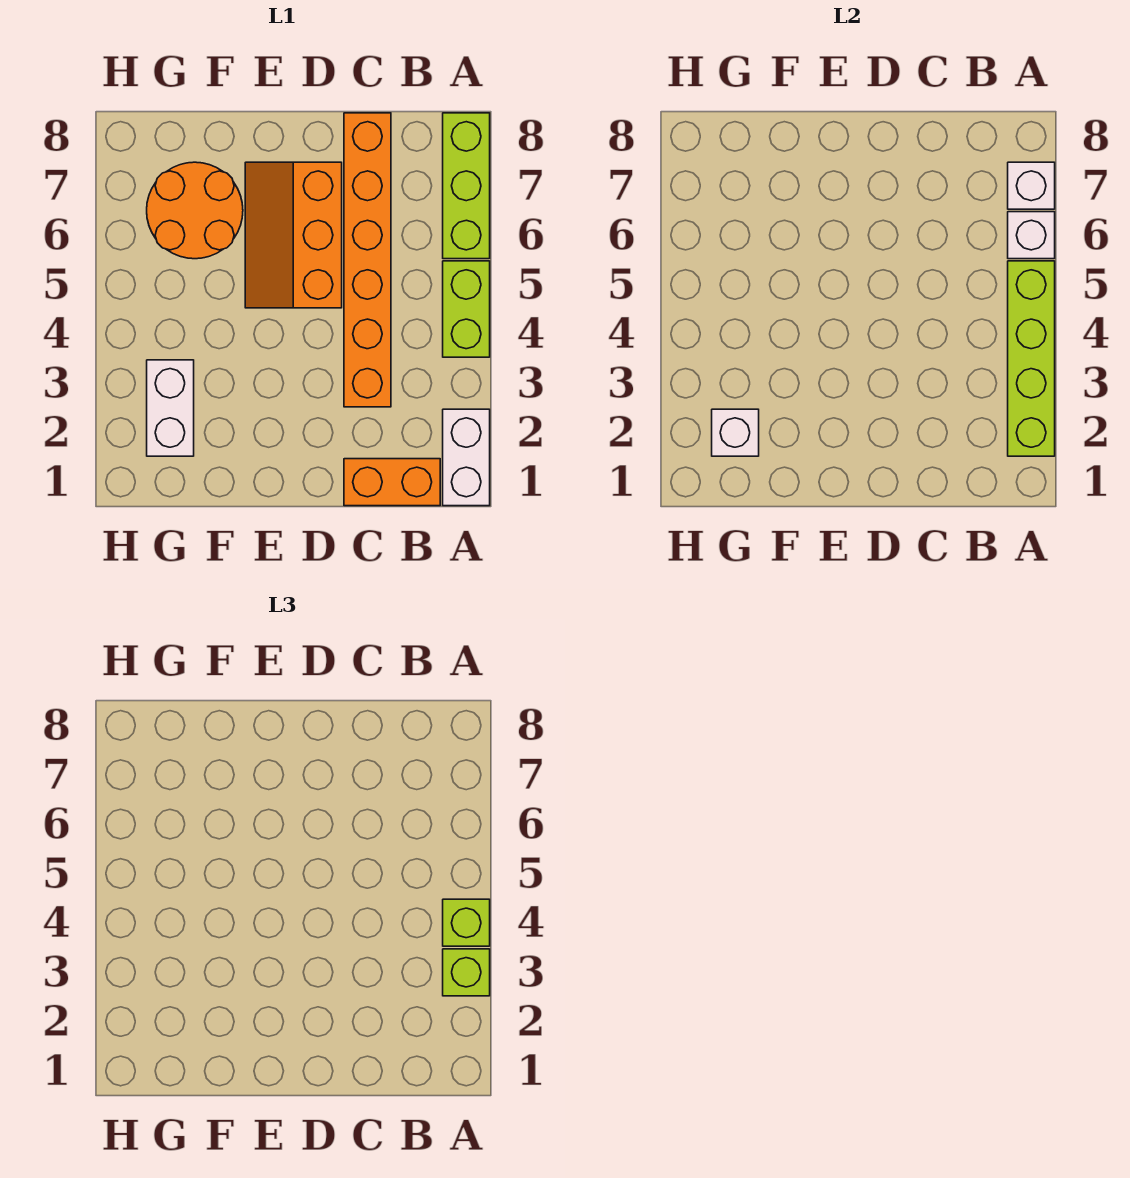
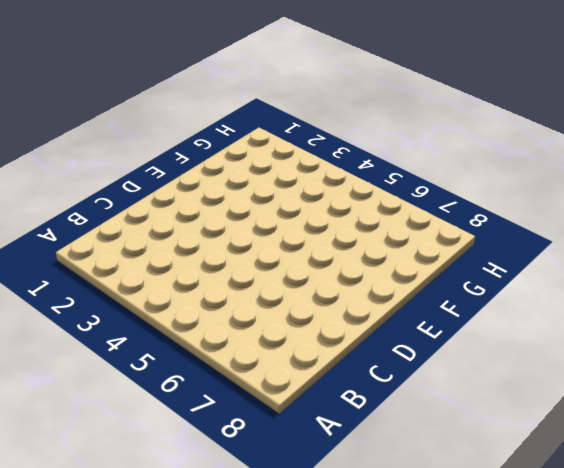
none -> white 1x2 brick [443,409,490,506]
none -> lime 1x2 brick [443,261,490,357]
none -> lime 1x3 brick [443,113,490,259]

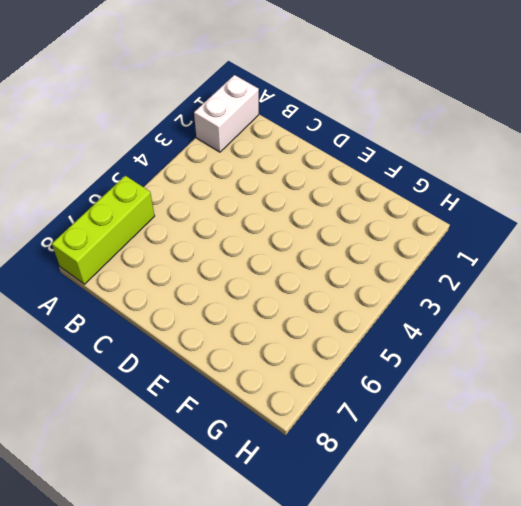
none -> lime 1x2 brick [443,261,490,357]
none -> orange 1x2 brick [344,459,440,506]
none -> orange 1x6 brick [344,113,391,407]

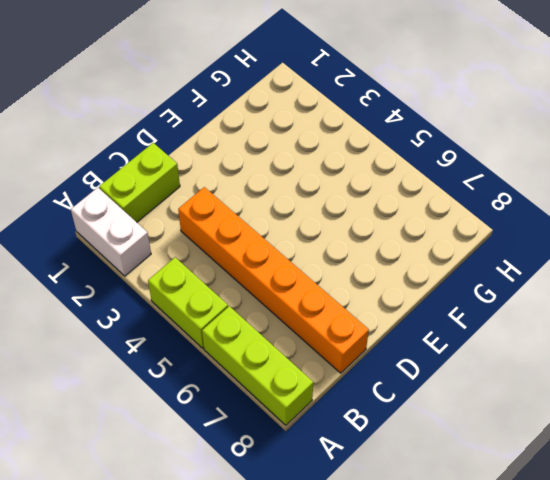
lime 1x2 brick [99,143,180,222] -> orange 1x2 brick [344,459,440,506]
none -> orange 2x3 slope [245,162,342,308]
none -> orange 2x2 round brick [147,162,243,259]
none -> white 1x2 brick [147,360,194,456]

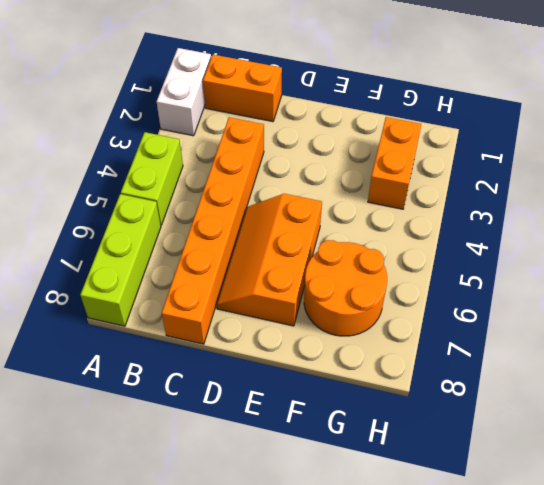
orange 2x3 slope [217,194,322,326] -> orange 2x3 slope turned to [245,162,342,308]
orange 1x2 brick [368,117,421,209] -> white 1x2 brick [147,360,194,456]
none -> lime 1x4 brick [1008,261,1055,456]
none -> white 1x1 brick [1008,212,1055,259]
none -> white 1x1 brick [1008,162,1055,209]

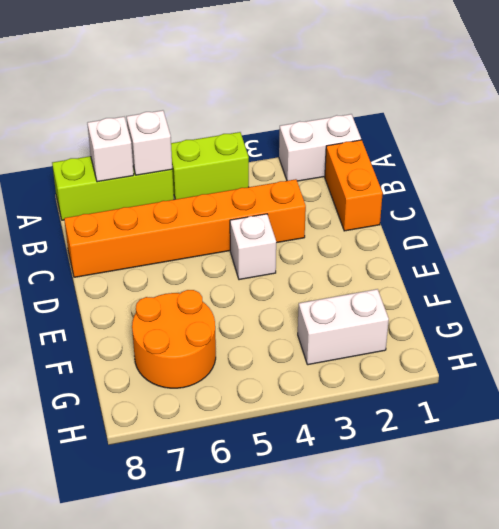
white 1x1 brick [230,214,276,280] -> white 1x1 brick moved to [712,409,759,456]
none -> orange 2x3 slope [245,162,342,308]
none -> lime 1x4 brick [1008,261,1055,456]
none -> lime 1x1 brick [443,949,490,996]

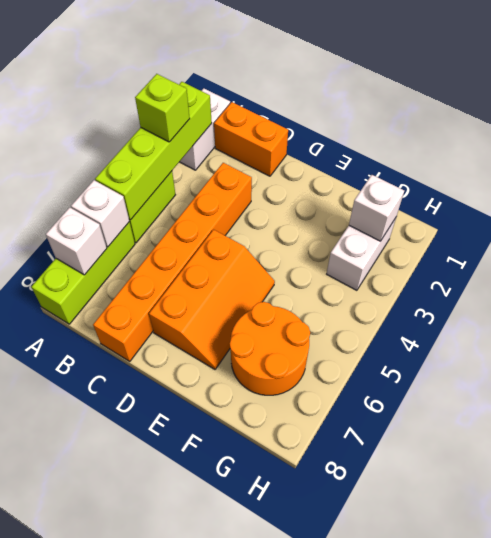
none -> lime 1x1 brick [443,899,490,946]

